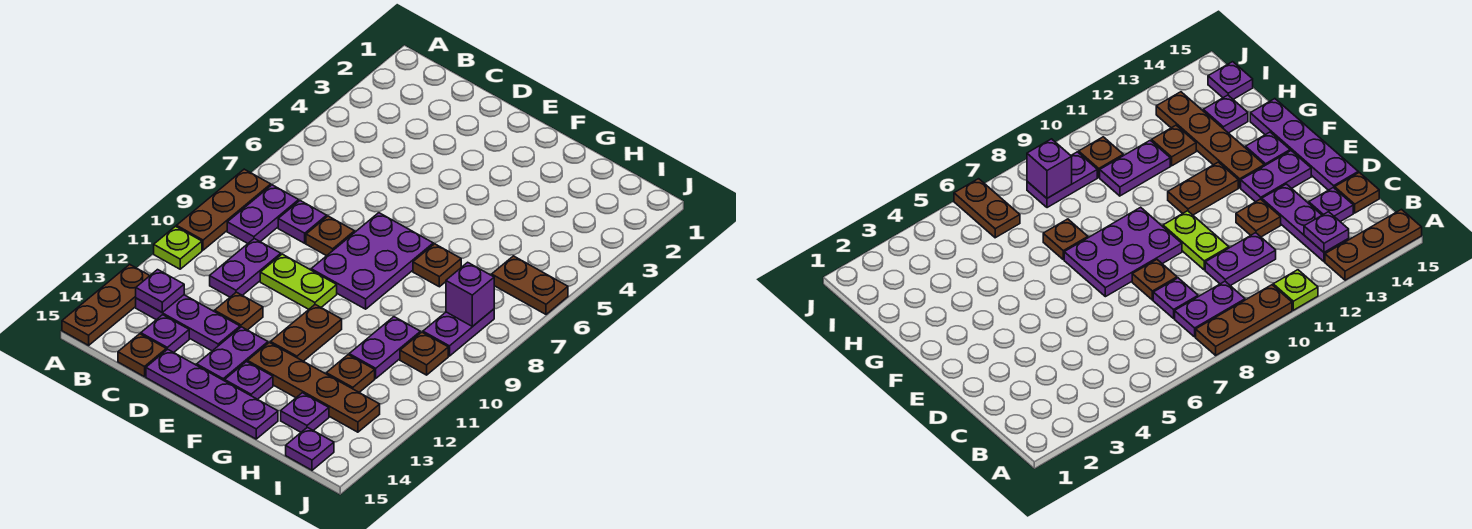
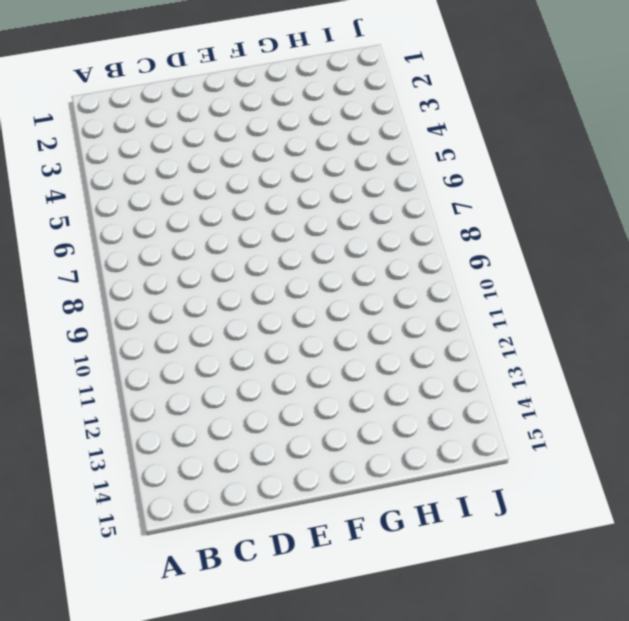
none -> brown 1x3 plate [177,169,271,250]
none -> lime 1x1 plate [154,226,202,269]
none -> brown 1x3 plate [62,264,150,345]

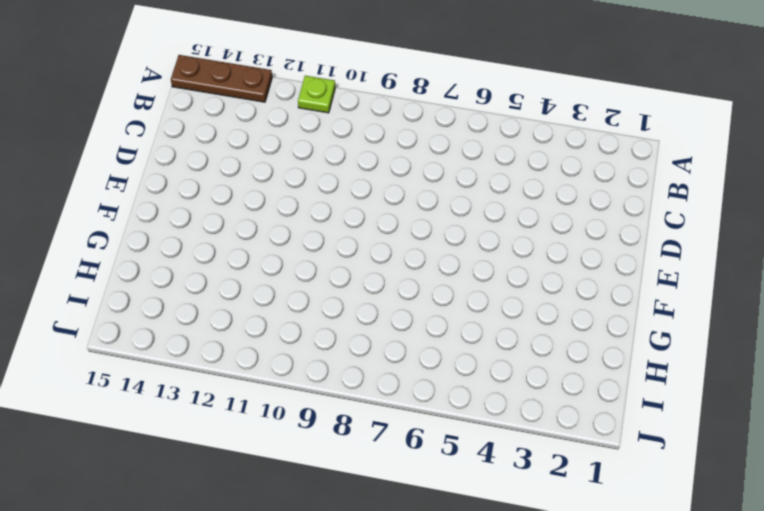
none -> brown 1x3 plate [177,169,271,250]
none -> purple 1x2 plate [227,185,299,243]
none -> purple 1x3 plate [136,295,240,351]

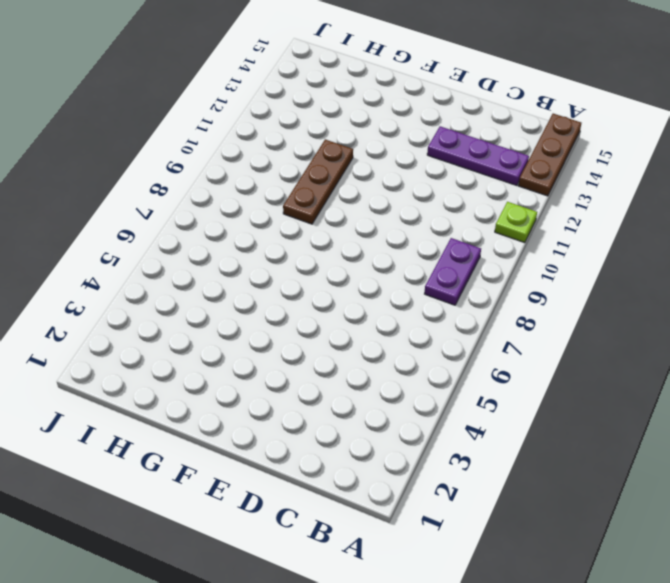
brown 1x3 plate [283,139,353,224] -> brown 1x3 plate moved to [177,169,271,250]
none -> purple 1x1 plate [278,201,327,243]
none -> purple 1x2 plate [210,239,281,297]
none -> purple 1x1 plate [141,315,189,353]

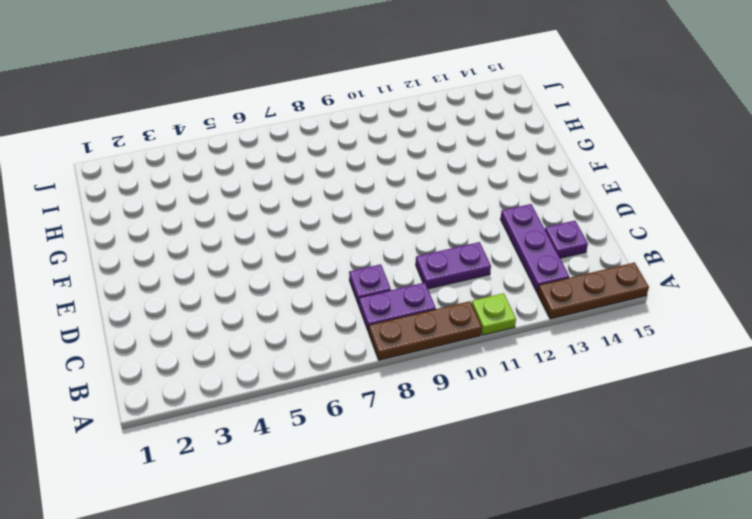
none -> brown 1x1 plate [118,334,166,377]
none -> brown 1x1 plate [306,216,355,256]
none -> lime 1x2 plate [260,254,337,309]

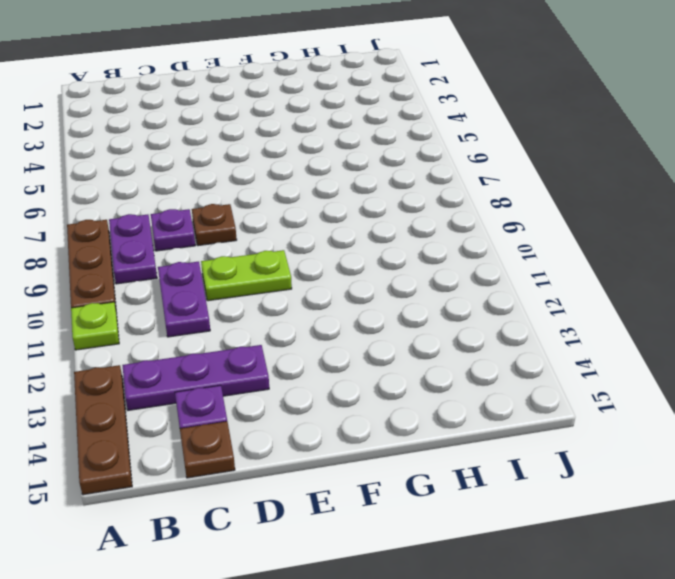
none -> brown 1x1 plate [215,292,263,330]
none -> purple 1x4 plate [146,349,278,439]
none -> purple 2x3 plate [311,213,433,309]

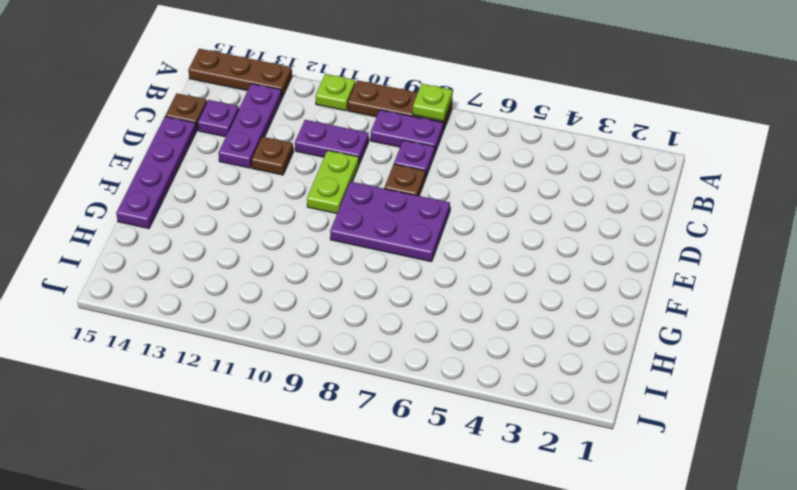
lime 1x1 plate [413,84,453,121] -> none
none -> purple 1x2 plate [197,327,268,381]
none -> brown 1x2 plate [270,304,342,361]
none -> brown 1x4 plate [248,343,380,432]

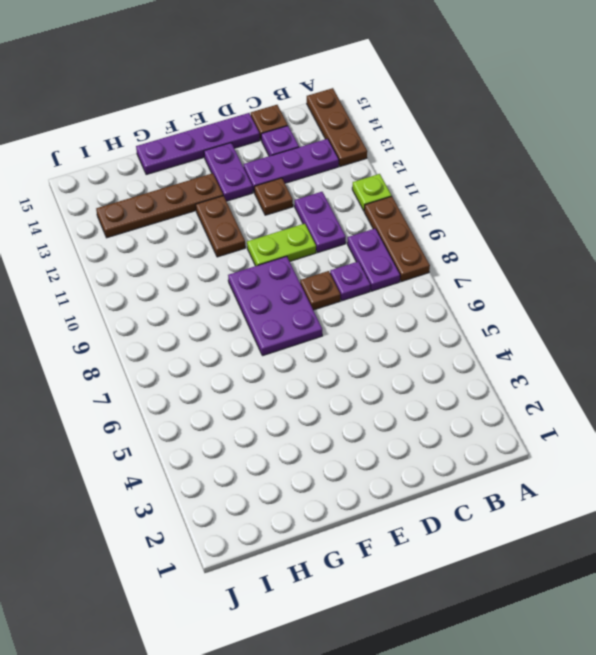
none -> purple 1x1 plate [225,362,273,399]
none -> brown 1x1 plate [413,244,461,287]
none -> purple 1x2 plate [349,317,420,378]

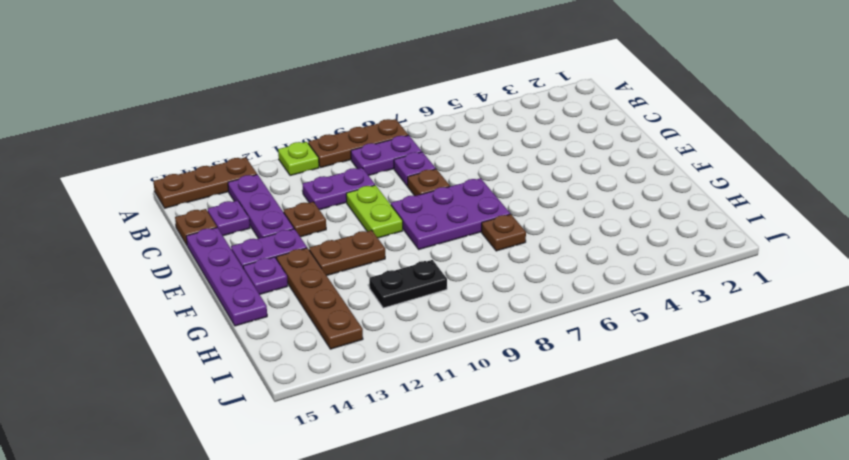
black 1x2 plate [369,260,447,308] -> purple 1x2 plate [349,317,420,378]
none -> brown 1x1 plate [326,355,375,392]
none -> purple 1x1 plate [281,393,329,432]
none -> brown 1x2 plate [492,256,568,314]

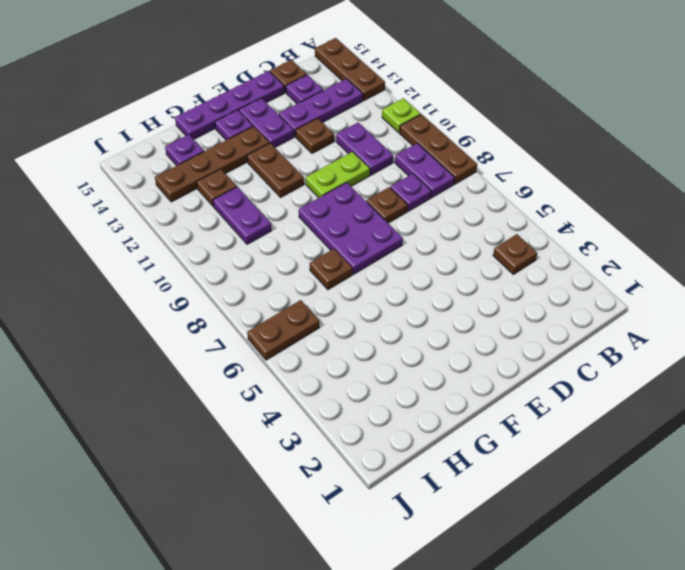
brown 1x1 plate [493,234,537,274] -> brown 1x1 plate moved to [400,332,448,375]
none -> purple 1x2 plate [423,309,494,356]
none -> purple 1x1 plate [286,427,334,470]
none -> purple 1x1 plate [136,270,184,312]

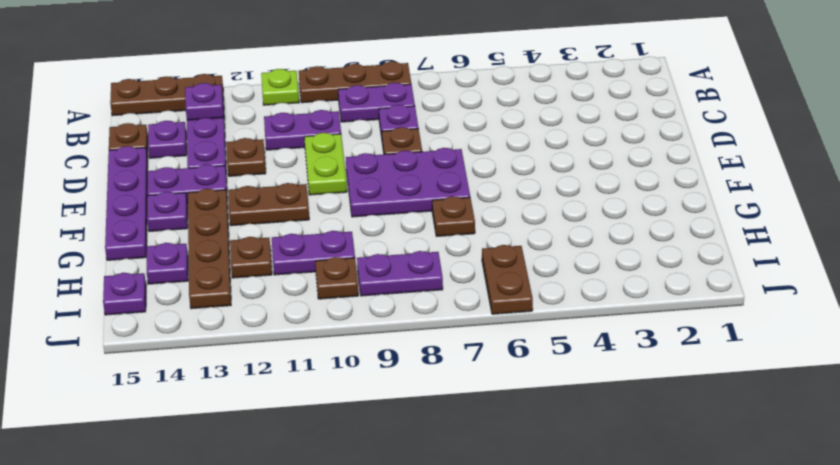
none -> purple 1x1 brick [446,262,494,327]

